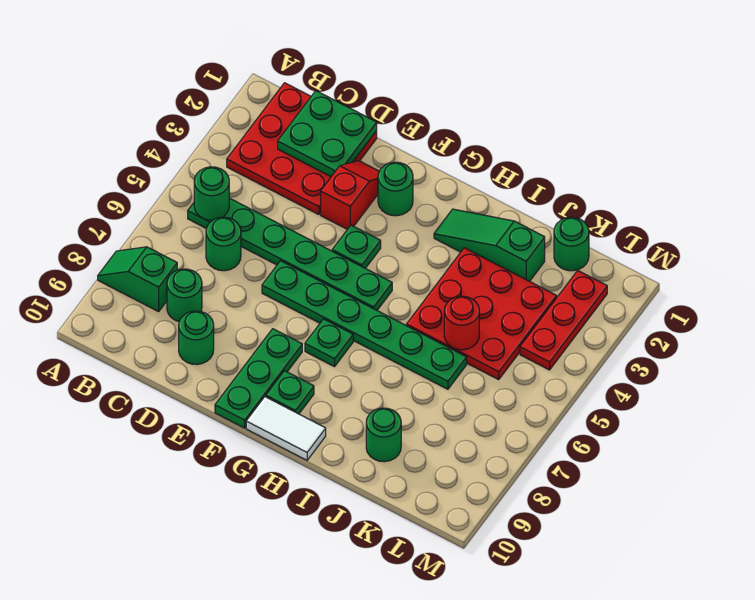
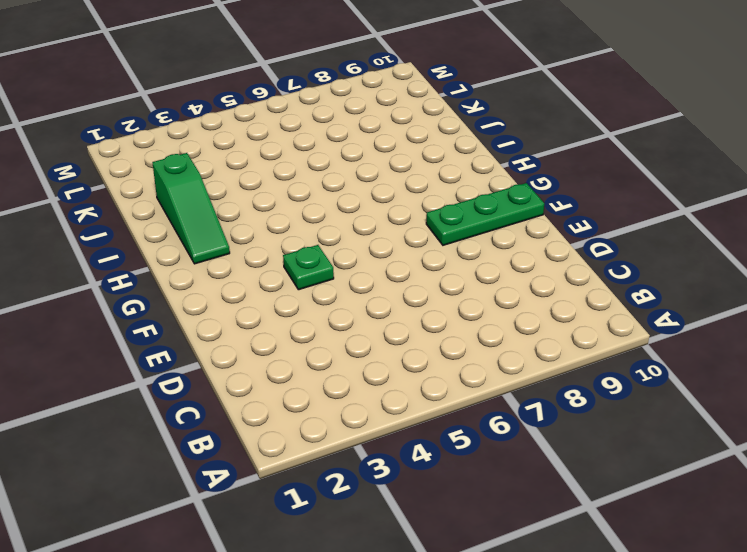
none -> green 1x2 slope [98,247,177,312]
none -> red 3x3 plate [227,83,377,215]
none -> green 1x6 plate [188,198,392,310]

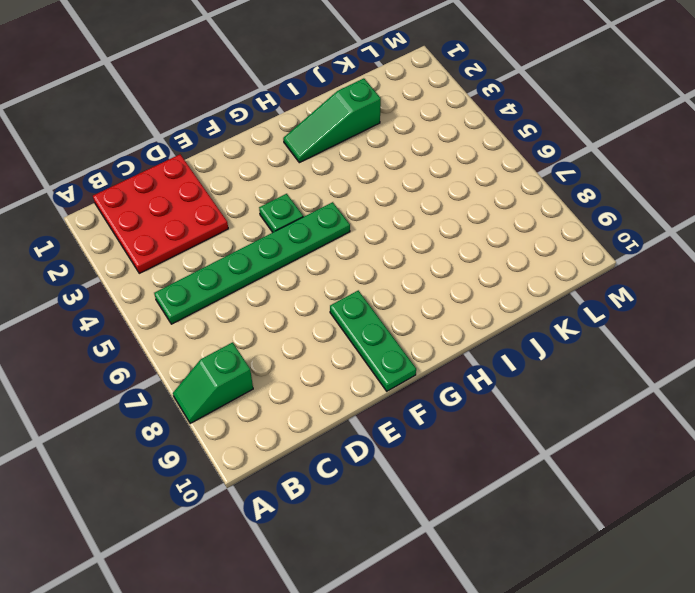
none -> green 1x1 round brick [206,217,241,271]
none -> green 1x1 round brick [167,269,202,322]
none -> green 1x1 round brick [179,311,214,365]

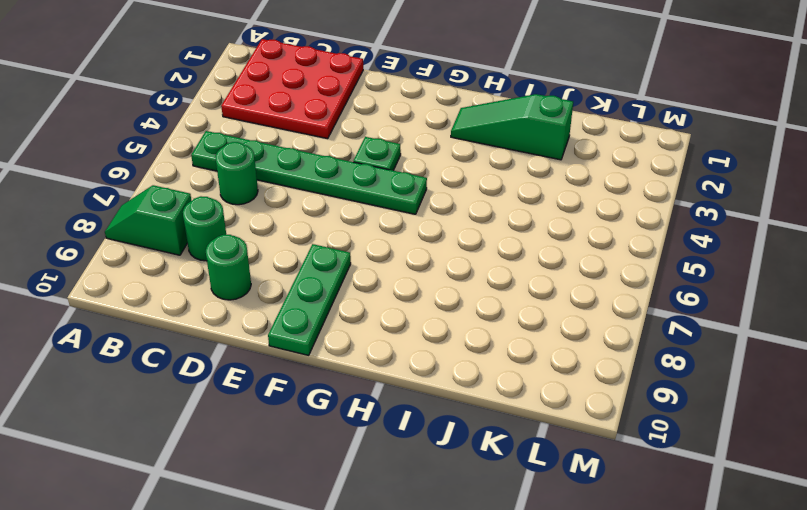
none -> red 1x2 slope [321,161,379,229]
none -> green 1x6 plate [262,261,467,389]
none -> green 1x1 round brick [378,162,413,216]

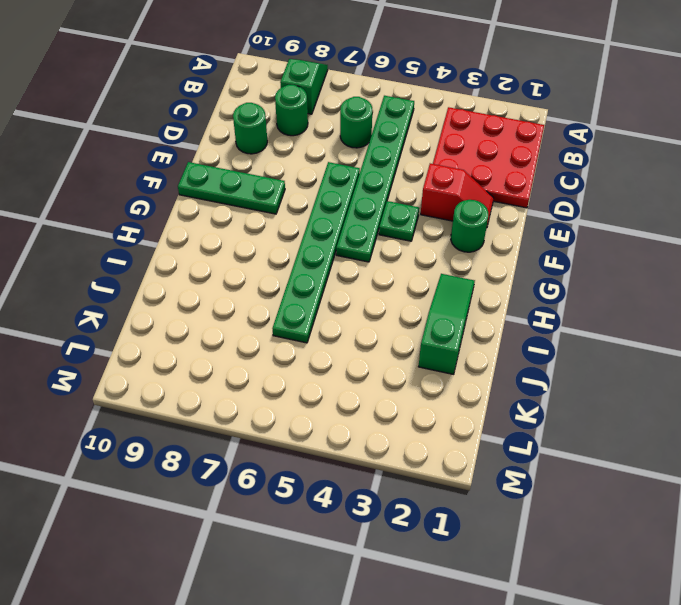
none -> green 1x1 plate [305,319,353,367]
none -> green 1x1 plate [266,371,314,414]
none -> white 1x2 tile [246,397,326,460]

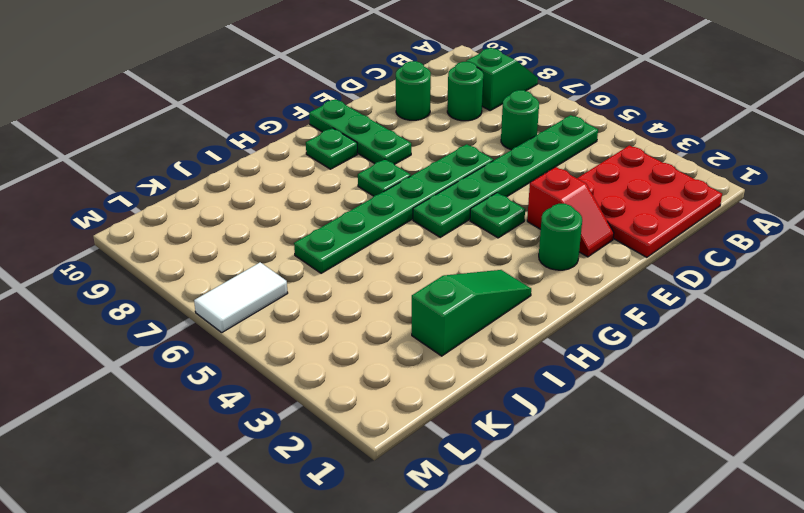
white 1x2 tile [194,262,288,332] -> white 1x2 tile moved to [246,397,326,460]
none -> red 3x3 plate [406,248,557,380]
none -> green 1x1 round brick [366,408,401,462]
none -> green 1x1 round brick [554,217,589,271]

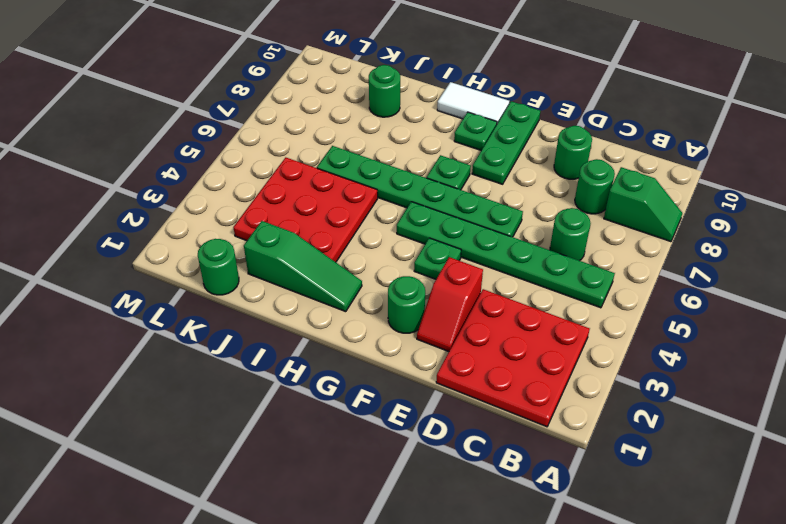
none -> red 1x3 plate [520,271,607,370]
none -> green 1x1 round brick [194,167,229,220]
none -> green 2x2 plate [278,91,377,176]

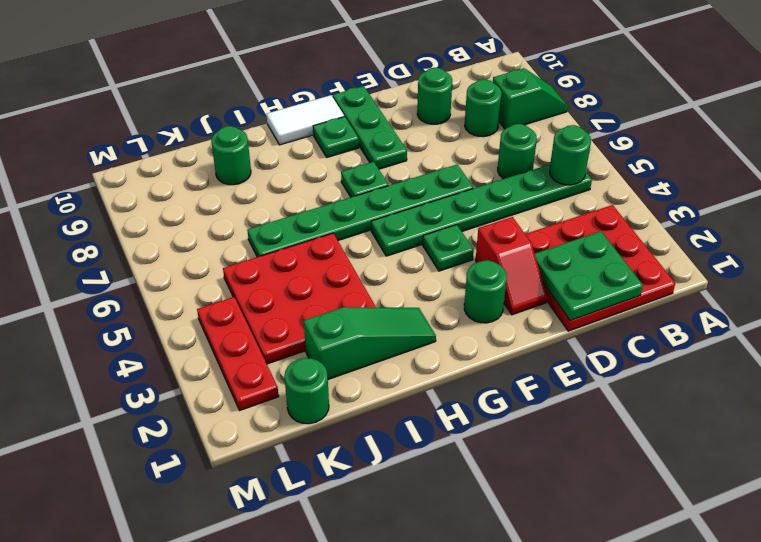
none -> red 1x1 round brick [444,296,479,350]

